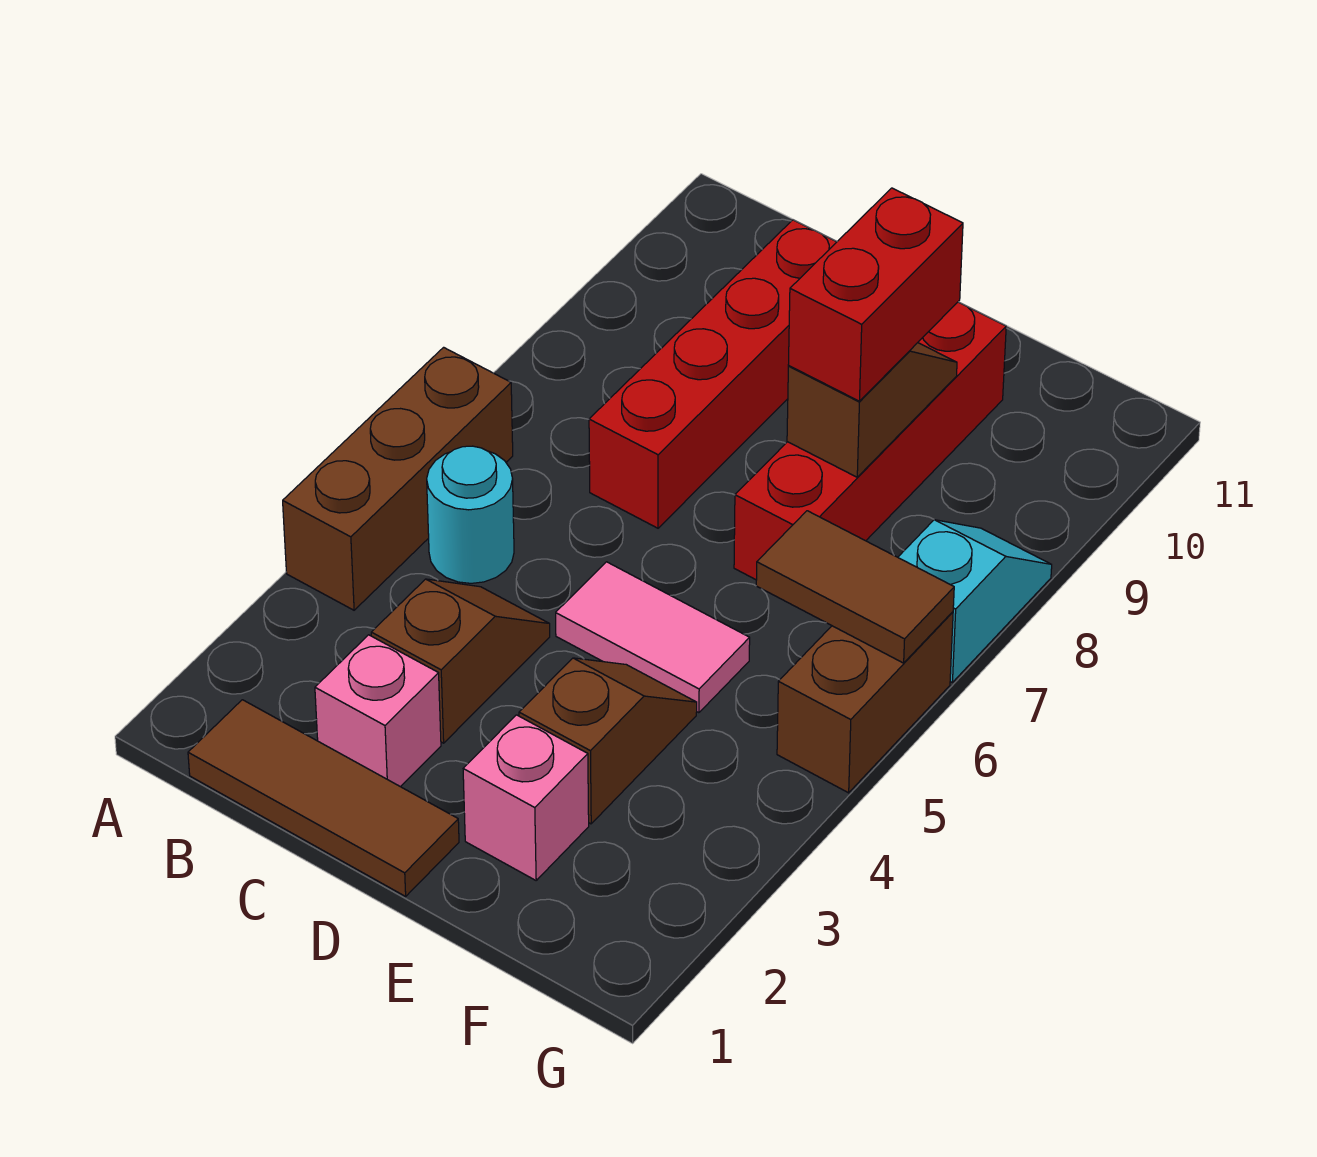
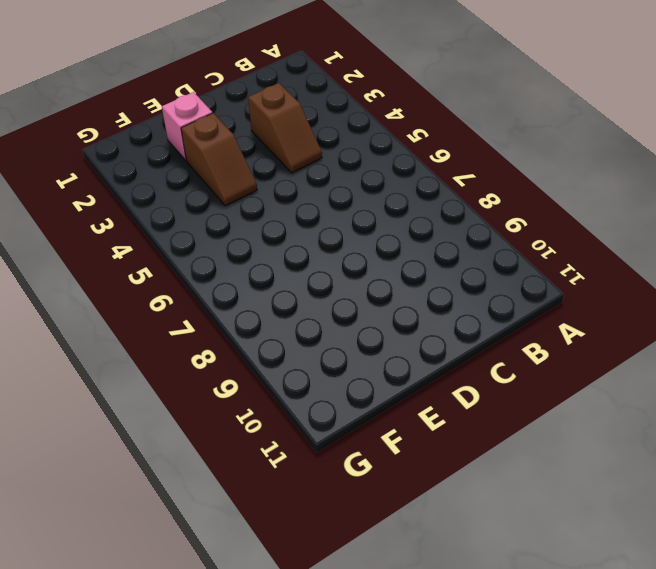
none -> brown 1x3 brick [283,347,513,610]
none -> brown 1x3 tile [188,700,459,896]
none -> cyan 1x1 round brick [427,446,514,583]

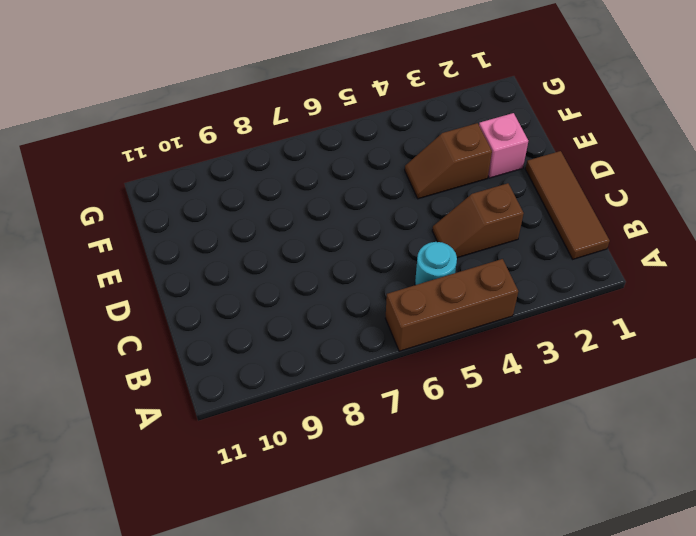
none -> pink 1x1 brick [315,635,441,787]
none -> red 1x4 brick [589,220,836,528]
none -> pink 1x2 tile [556,562,750,713]

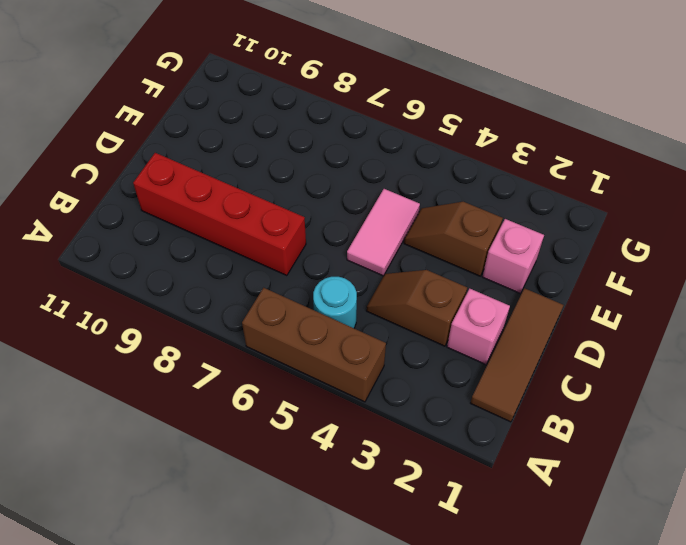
none -> red 1x4 brick [734,302,1006,580]
none -> brown 1x2 brick [777,612,953,793]
none -> cyan 1x2 slope [898,520,1052,682]

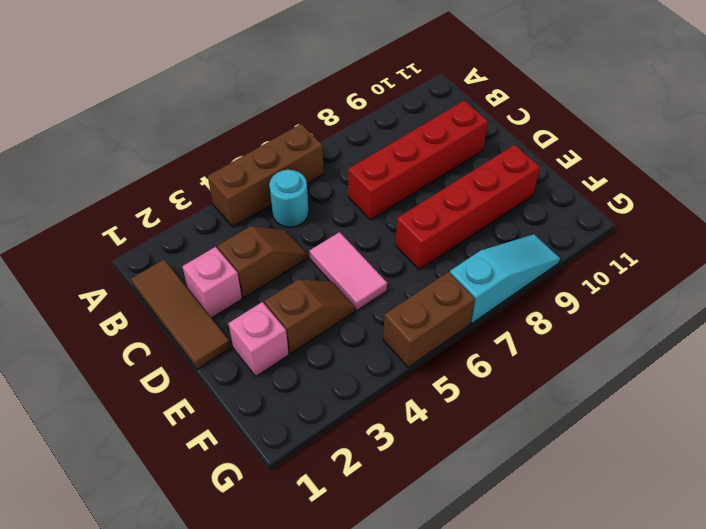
cyan 1x3 slope [450,234,560,323] -> cyan 1x2 slope [898,520,1052,682]
none -> brown 1x2 slope [787,343,957,477]
none -> brown 1x2 tile [756,511,954,663]
none -> red 1x2 brick [788,188,963,401]

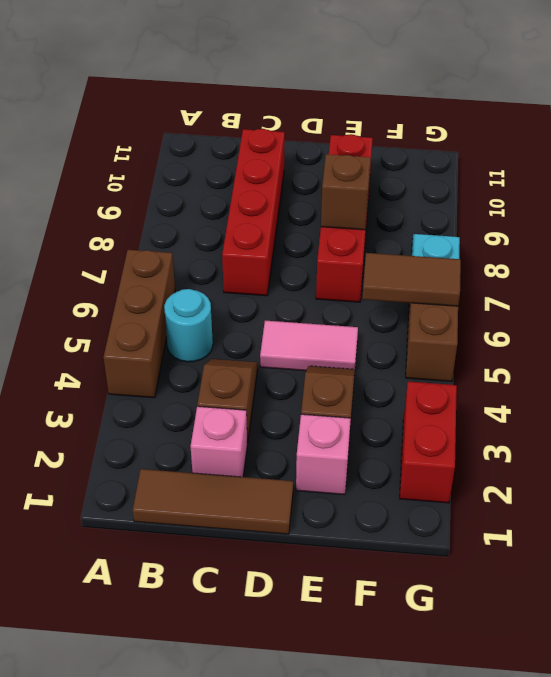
red 1x2 brick [400,381,457,503] -> red 1x2 brick moved to [788,188,963,401]

